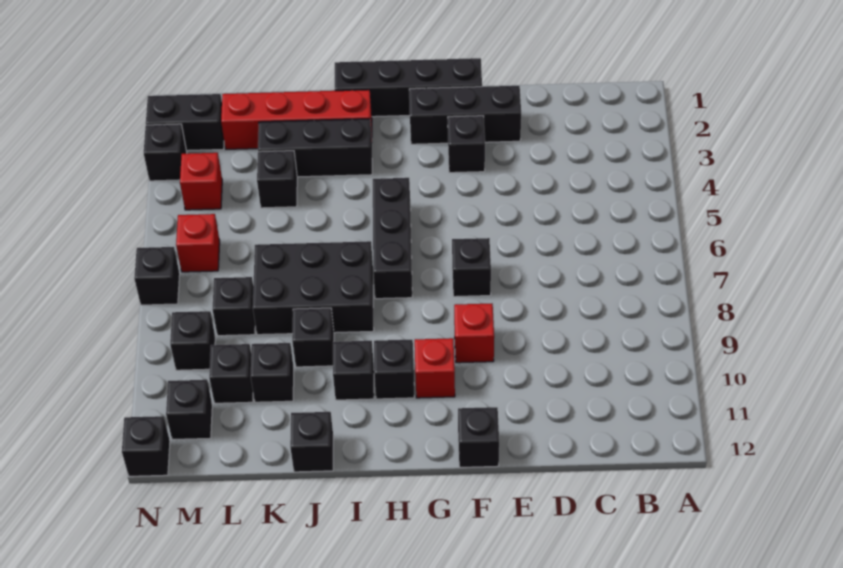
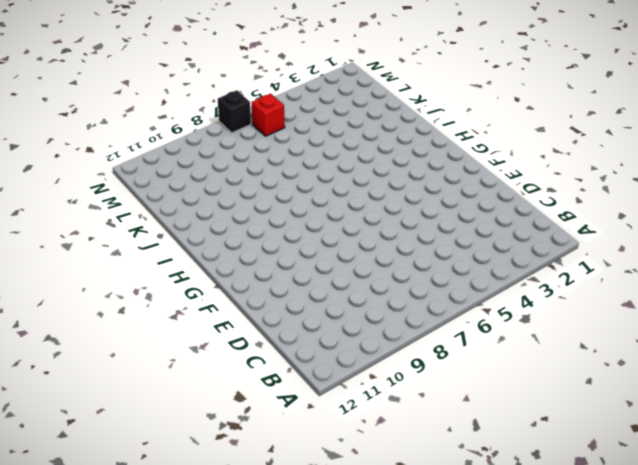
none -> black 1x3 brick [409,86,521,144]
none -> black 1x4 brick [335,58,482,117]
none -> black 1x1 brick [448,116,485,173]

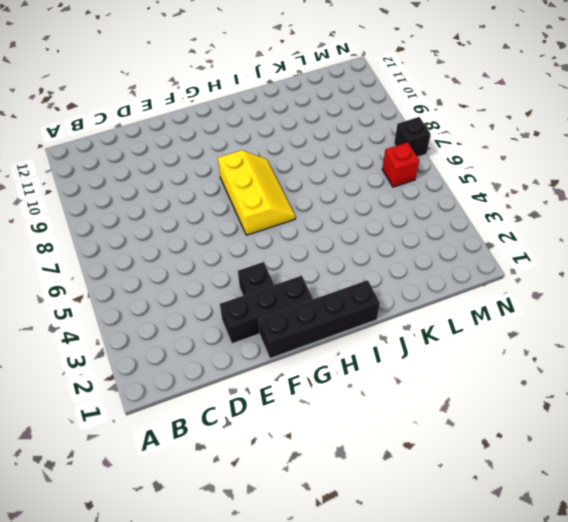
yellow 2x3 slope [218,150,295,235] -> black 1x3 brick [373,178,412,299]
none -> black 1x1 brick [452,238,491,297]
none -> red 1x1 brick [454,304,494,363]
none -> black 1x1 brick [458,407,499,467]

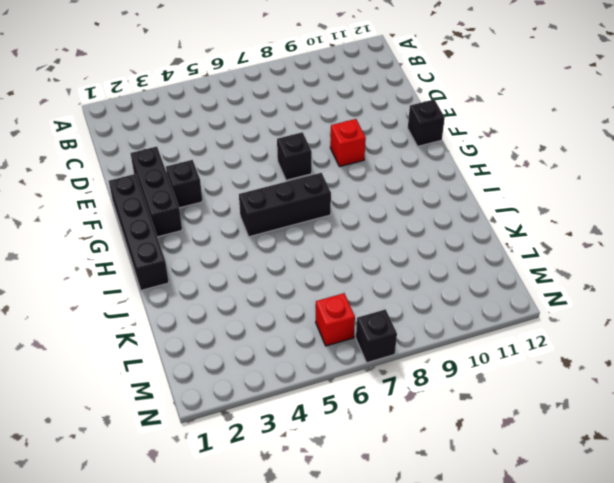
none -> red 1x1 brick [415,338,455,398]
none -> black 1x1 brick [374,340,414,399]
none -> red 1x4 brick [221,90,372,149]

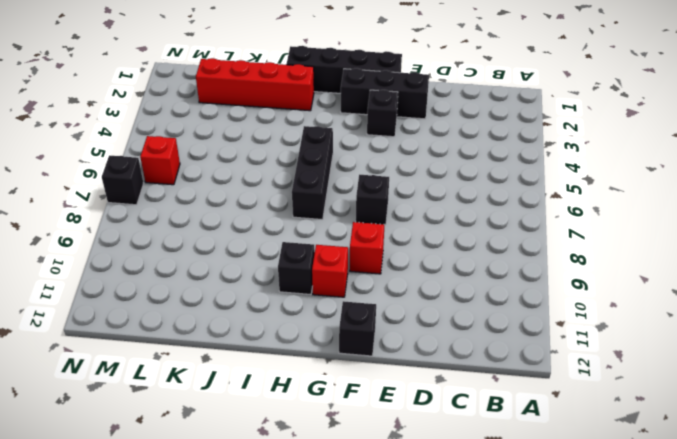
none -> black 1x3 brick [258,119,372,177]
none -> black 2x3 brick [253,241,374,335]
none -> black 1x1 brick [333,341,374,400]

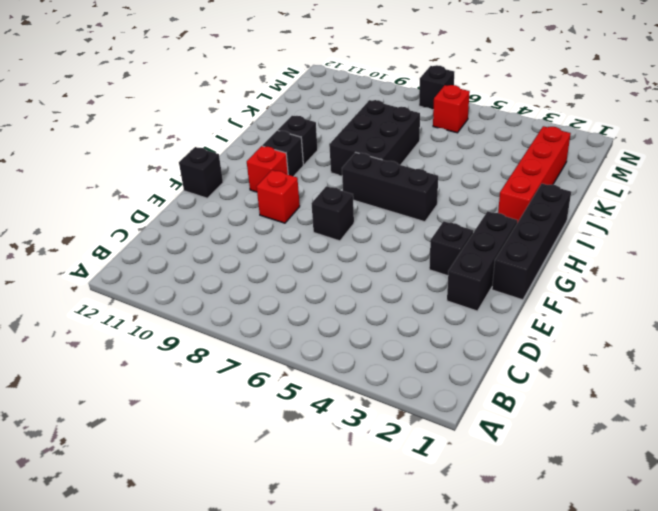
none -> black 1x3 brick [258,119,372,177]
none -> black 1x1 brick [292,308,334,367]
none -> black 1x1 brick [290,412,333,472]

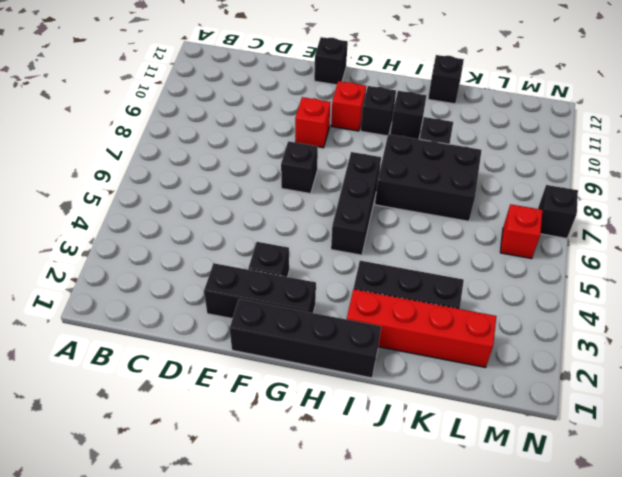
none -> black 1x1 brick [257,151,297,208]
none -> black 1x1 brick [251,343,294,402]
none -> black 1x1 brick [213,277,255,336]

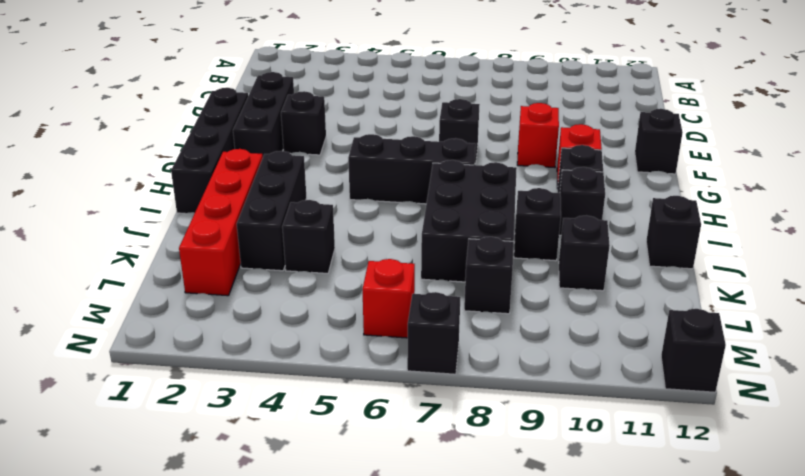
none -> black 1x1 brick [209,344,253,403]
none -> black 1x2 brick [146,94,224,151]
none -> red 1x1 brick [180,153,222,210]

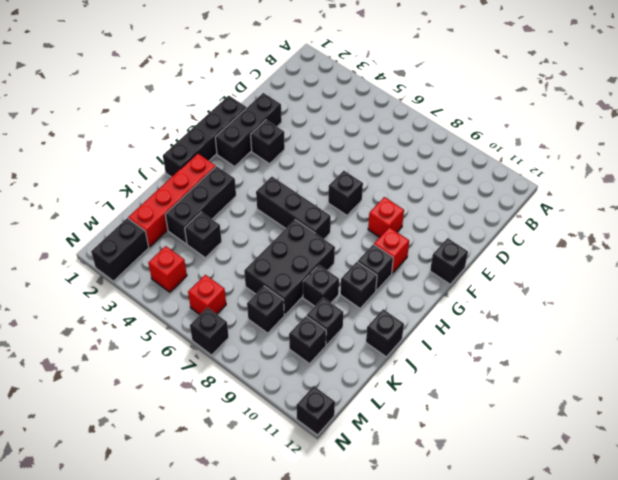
none -> black 1x1 brick [170,311,215,370]
none -> black 1x1 brick [166,380,212,440]
none -> black 1x1 brick [144,124,187,181]

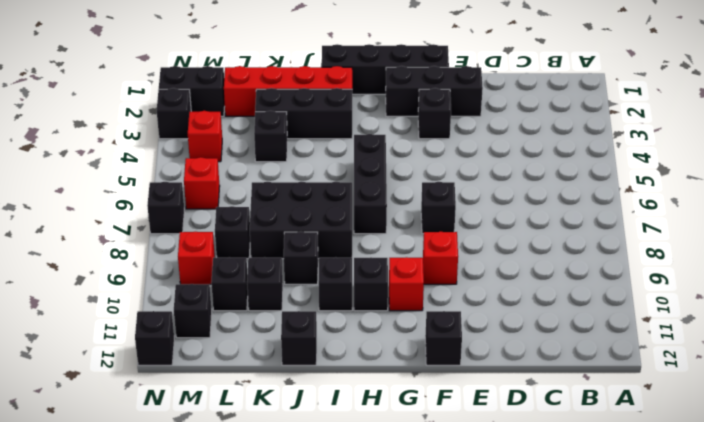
red 1x1 brick [178,232,215,284] -> black 1x1 brick [170,311,215,370]

